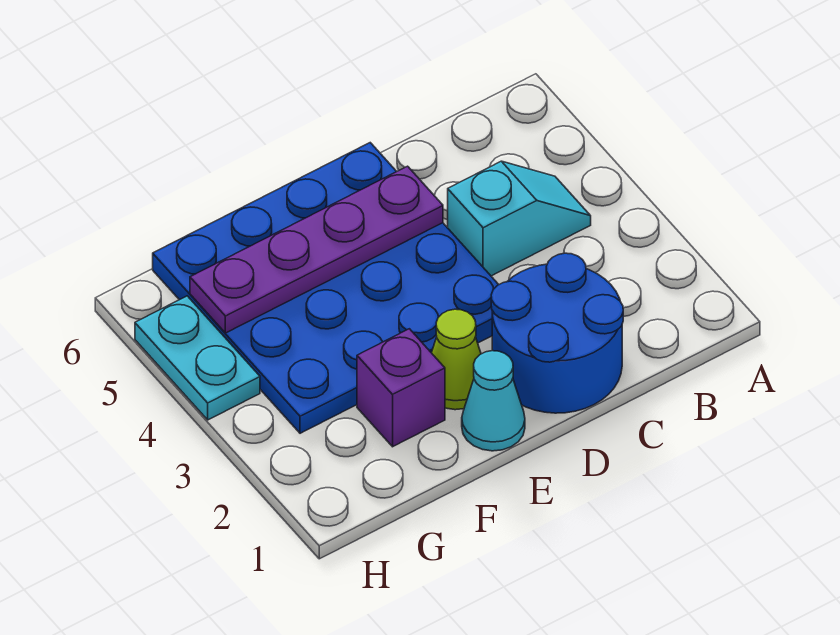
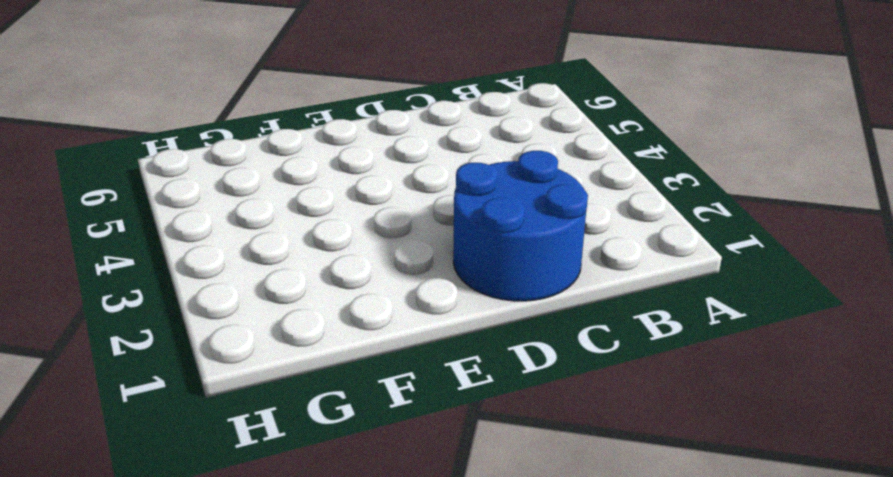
none -> cyan 1x2 slope [448,161,591,276]
none -> blue 4x4 plate [153,143,499,433]

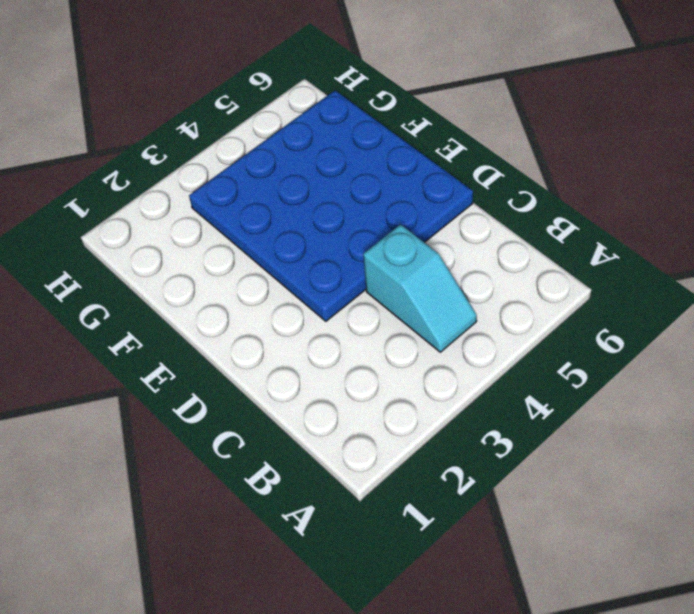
none -> blue 2x2 round brick [491,253,623,413]
none -> cyan 1x1 cone [462,351,525,451]

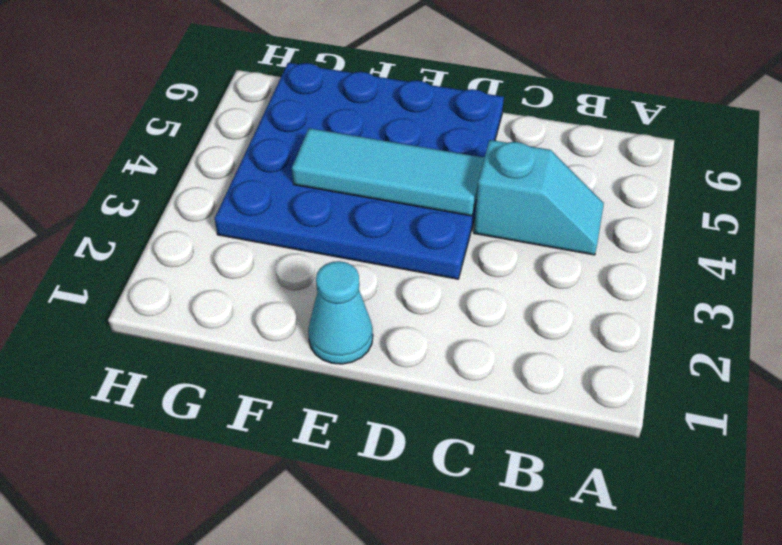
cyan 1x3 tile [292,128,484,216] -> none
none -> blue 2x2 round brick [491,253,623,413]
none -> lime 1x1 cone [432,309,481,410]

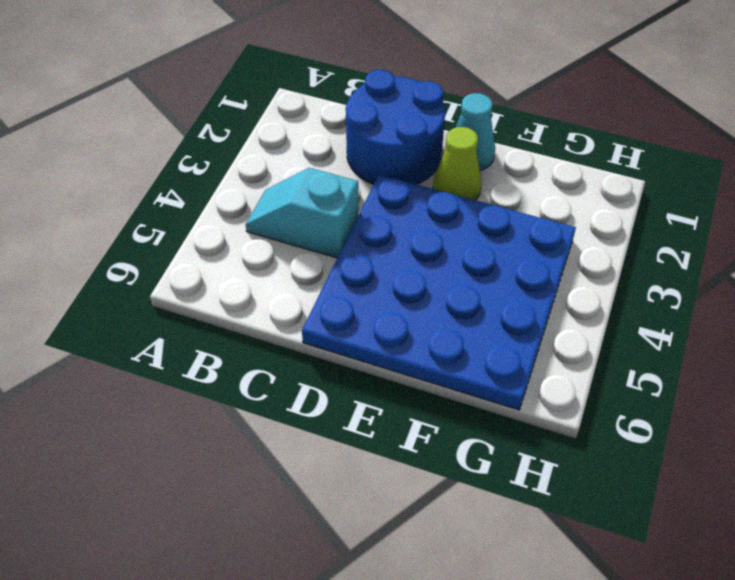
none -> purple 1x1 brick [357,329,445,447]
none -> cyan 1x2 plate [135,296,260,420]

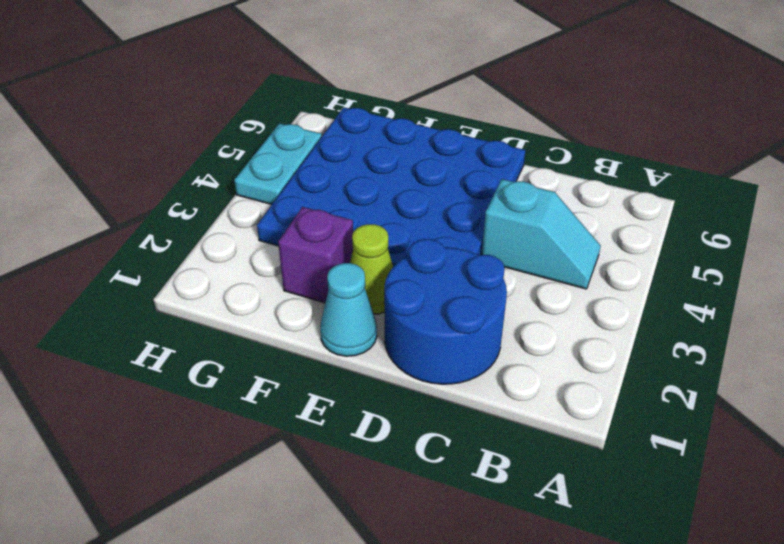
none -> purple 1x4 plate [190,166,443,333]

